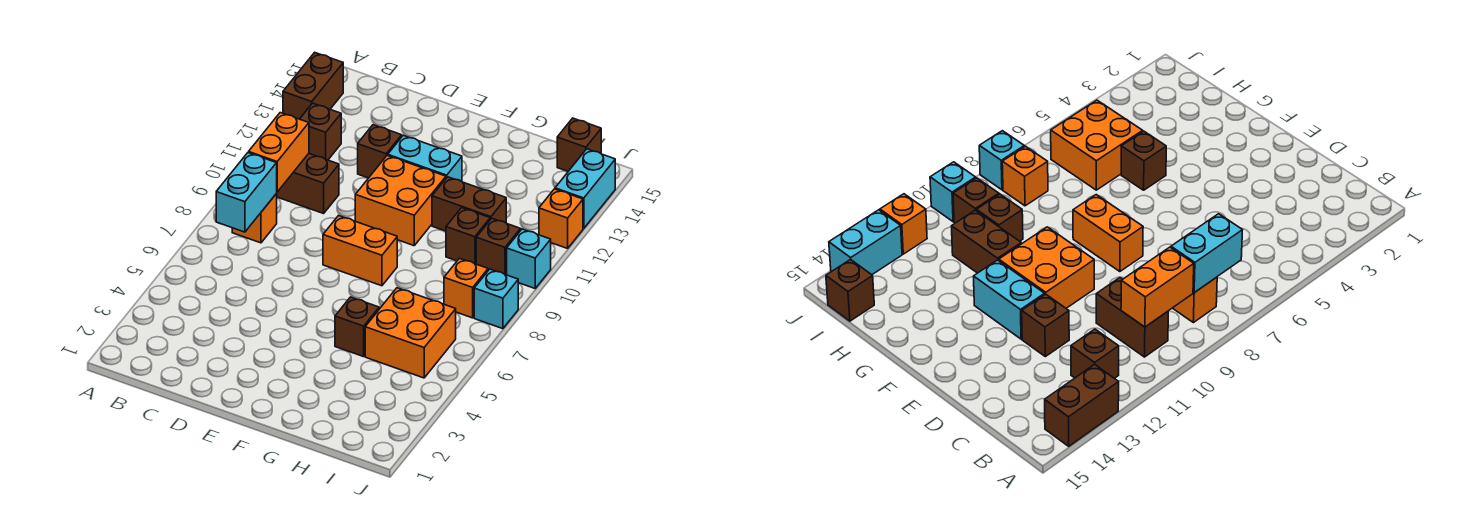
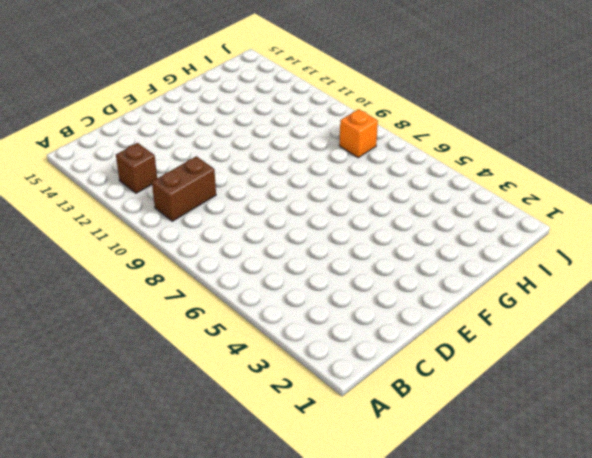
none -> brown 1x2 brick [283,52,343,119]
none -> orange 1x1 brick [232,194,277,243]
none -> brown 1x1 brick [358,125,402,178]

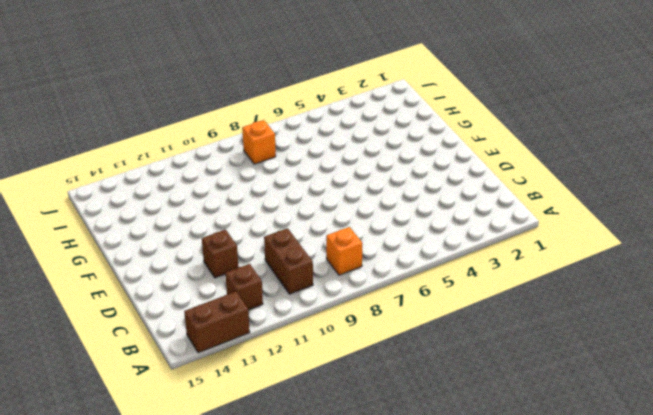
none -> orange 1x2 brick [323,216,397,286]
none -> orange 2x2 brick [355,155,446,246]
none -> cyan 1x2 brick [388,135,462,182]

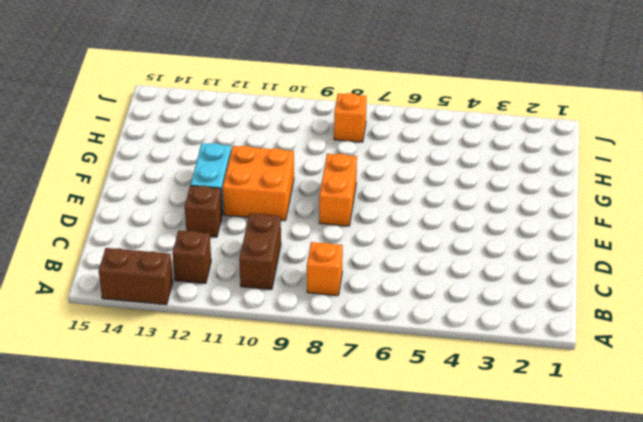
none -> brown 1x1 brick [335,297,379,357]
none -> brown 1x2 brick [432,177,506,231]
none -> orange 2x2 brick [365,288,456,378]

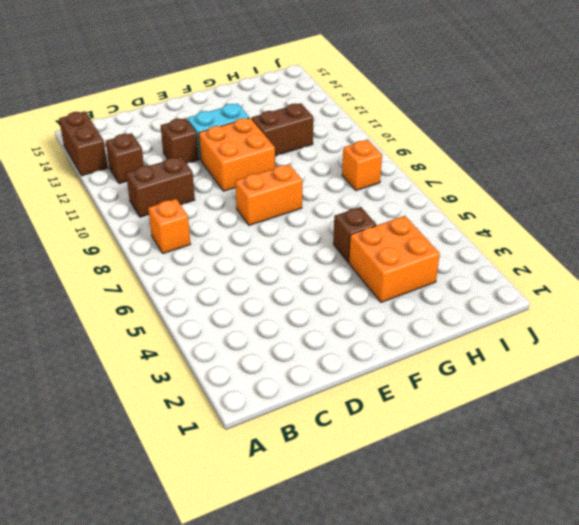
orange 2x2 brick [349,216,440,302] -> orange 2x2 brick moved to [365,288,456,378]
none -> brown 1x1 brick [446,208,490,264]
none -> brown 1x1 brick [476,219,521,275]
none -> brown 1x1 brick [557,118,601,171]

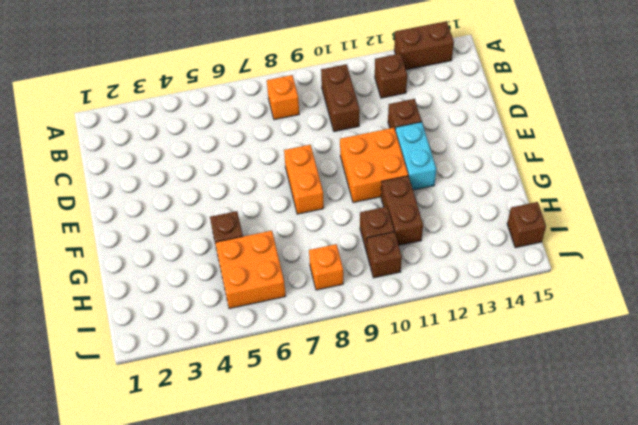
none -> cyan 1x1 brick [474,269,518,329]
none -> cyan 1x1 brick [507,229,551,288]
none -> orange 1x1 brick [539,189,583,248]

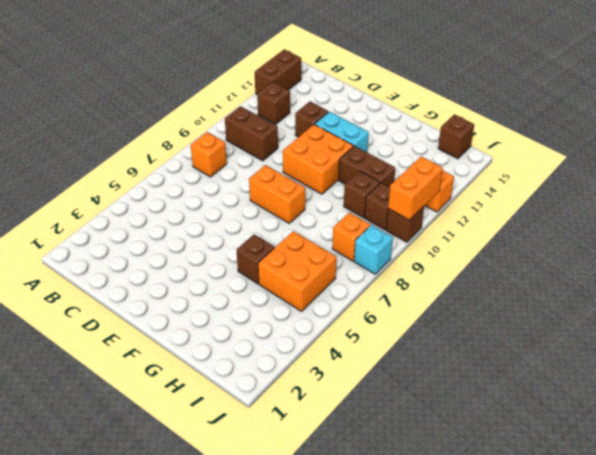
brown 1x1 brick [386,207,424,242] -> cyan 1x1 brick [507,229,551,288]
orange 1x2 brick [388,157,443,220] -> orange 1x2 brick moved to [249,113,309,192]
none -> cyan 1x2 brick [555,149,615,228]
none -> cyan 1x2 brick [216,153,277,232]

